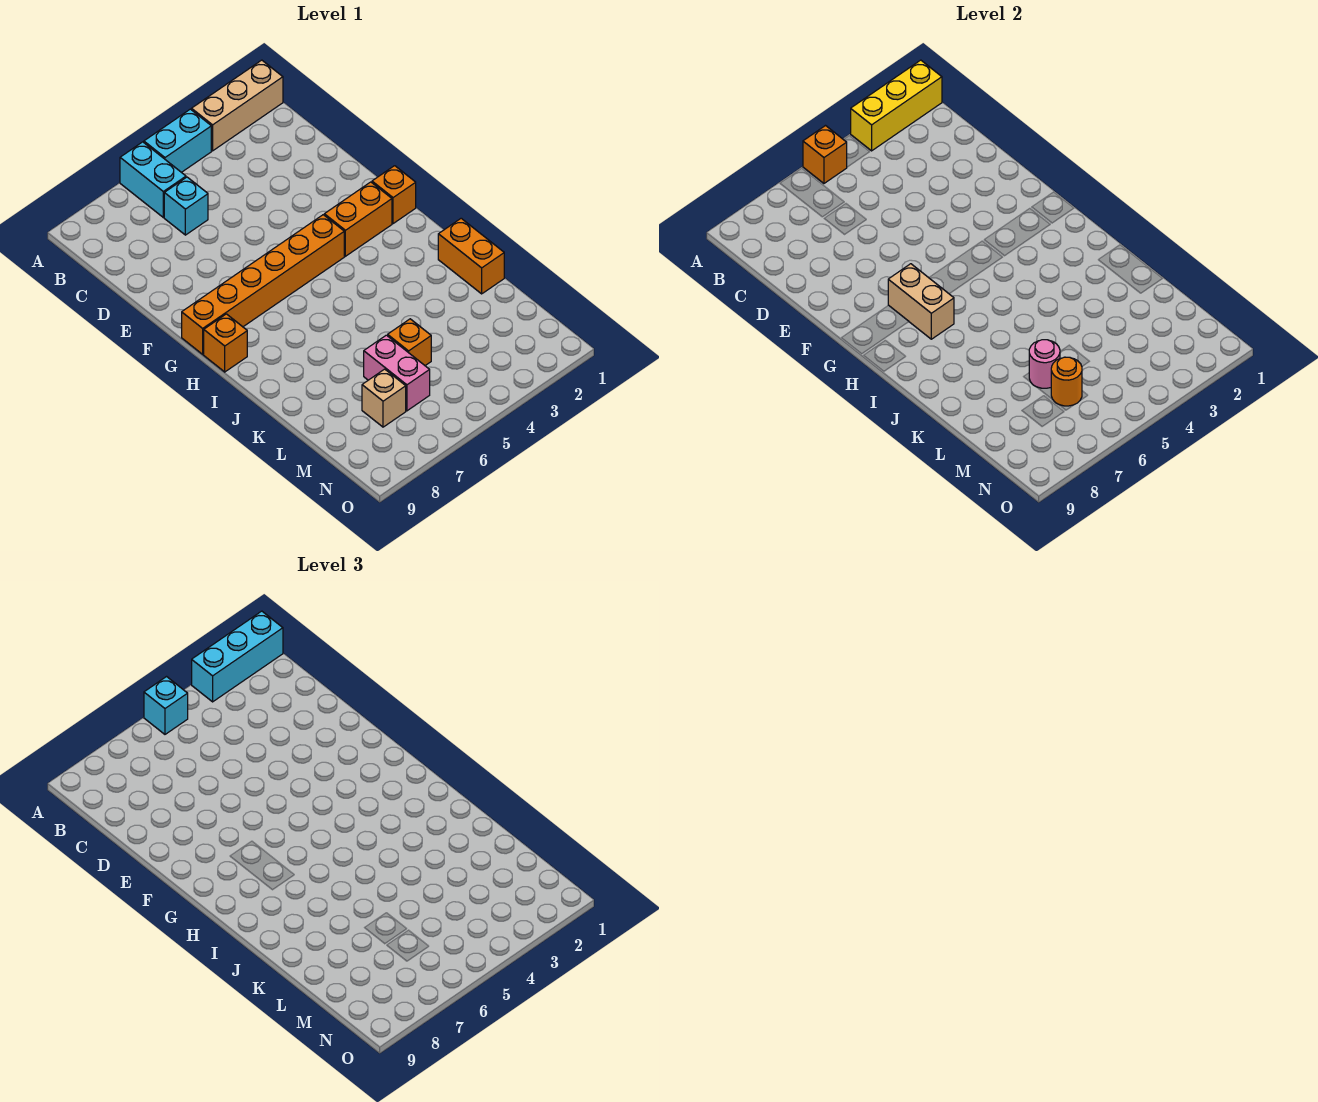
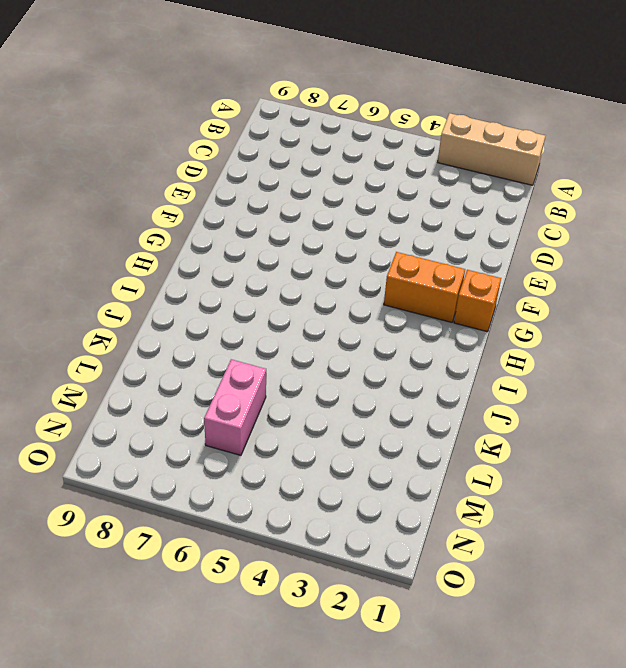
none -> cyan 1x2 brick [144,109,211,172]
none -> cyan 1x2 brick [120,142,186,217]
none -> cyan 1x1 brick [164,177,208,235]

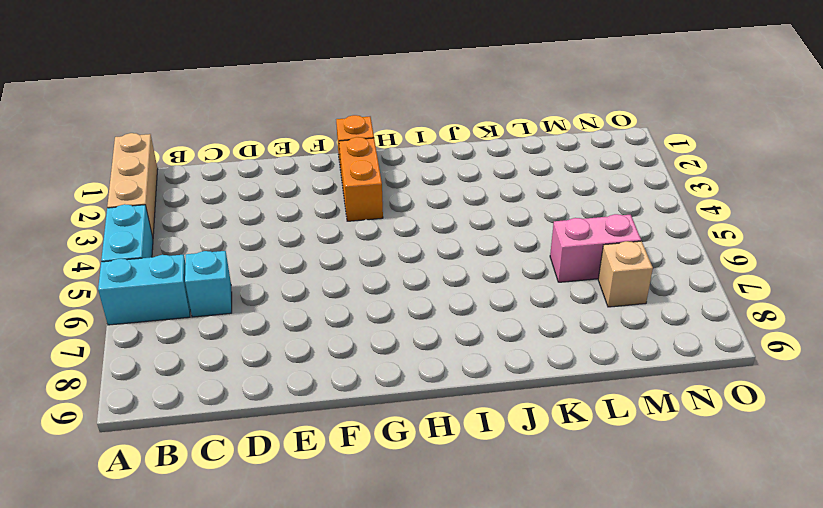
none -> orange 1x6 brick [182,215,344,354]
none -> orange 1x1 brick [204,314,247,372]
none -> orange 1x2 brick [438,218,504,294]

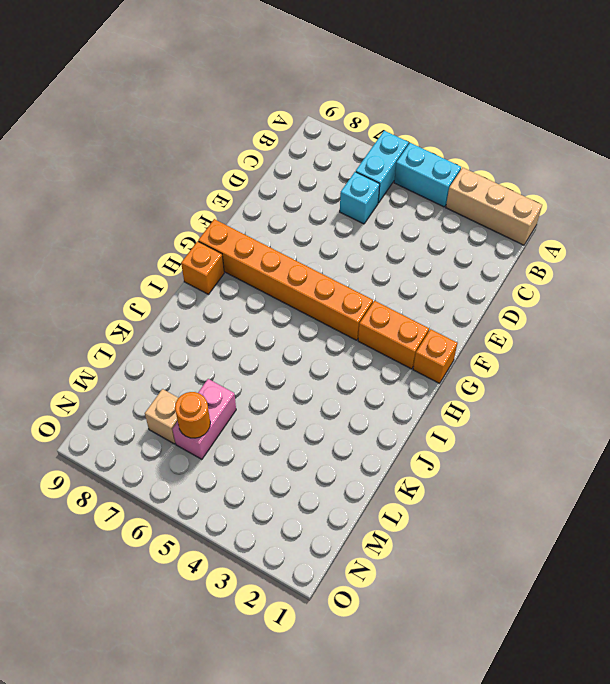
none -> orange 1x2 brick [438,218,504,294]
none -> orange 1x1 brick [388,319,431,366]
none -> yellow 1x3 brick [851,60,942,151]

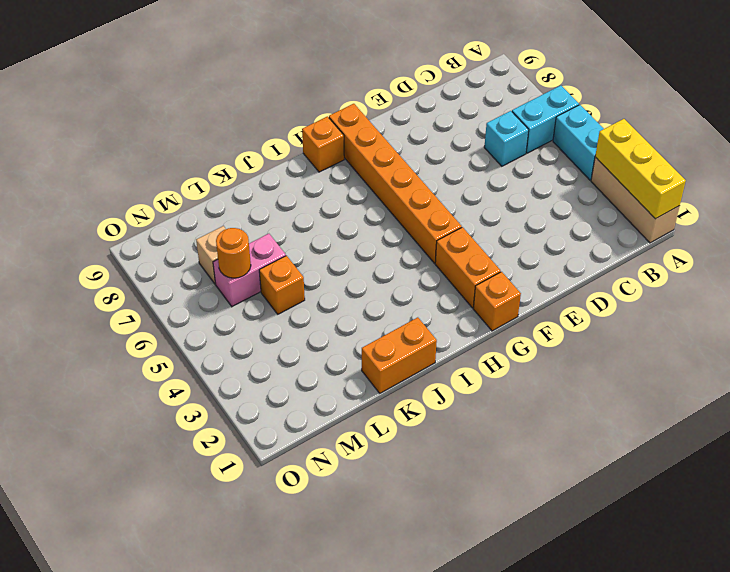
none -> orange 1x1 brick [803,126,847,183]
none -> tan 1x2 brick [888,264,954,339]
none -> pink 1x1 round brick [1029,340,1060,388]

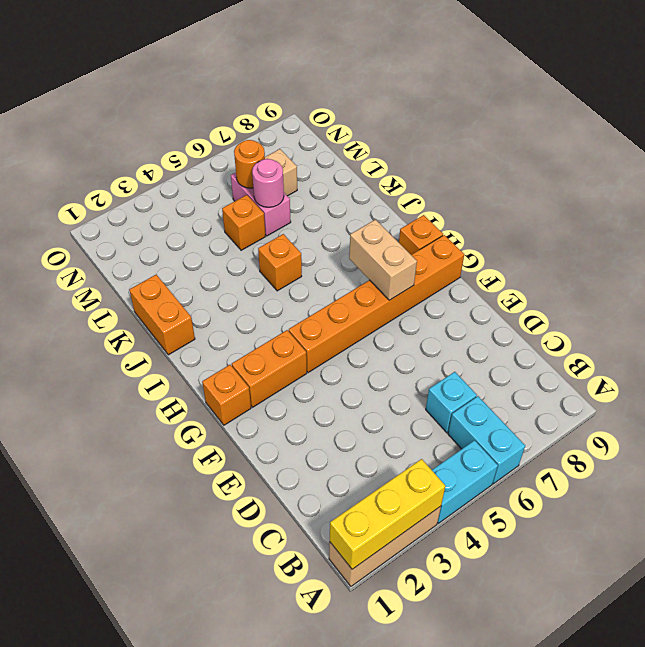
orange 1x1 brick [258,234,302,291] -> orange 1x1 brick moved to [803,126,847,183]
none -> cyan 1x3 brick [192,611,283,702]
none -> cyan 1x1 brick [144,677,188,734]

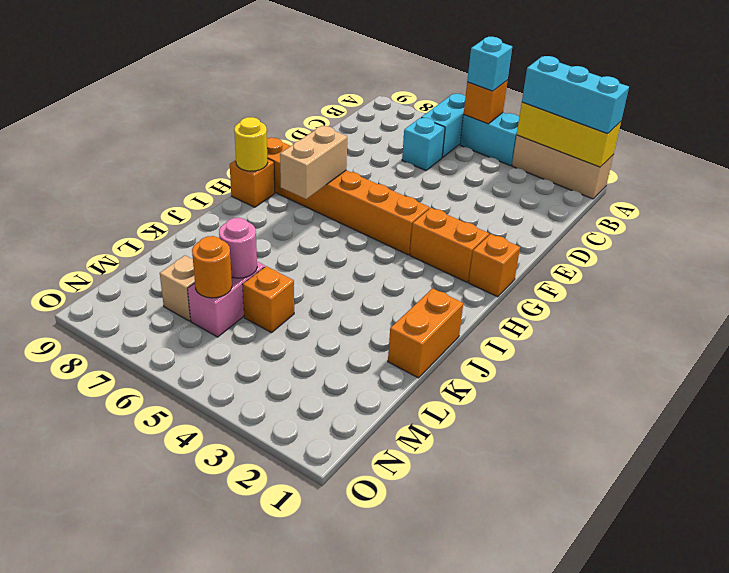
yellow 1x1 round brick [234,117,268,171] -> none

